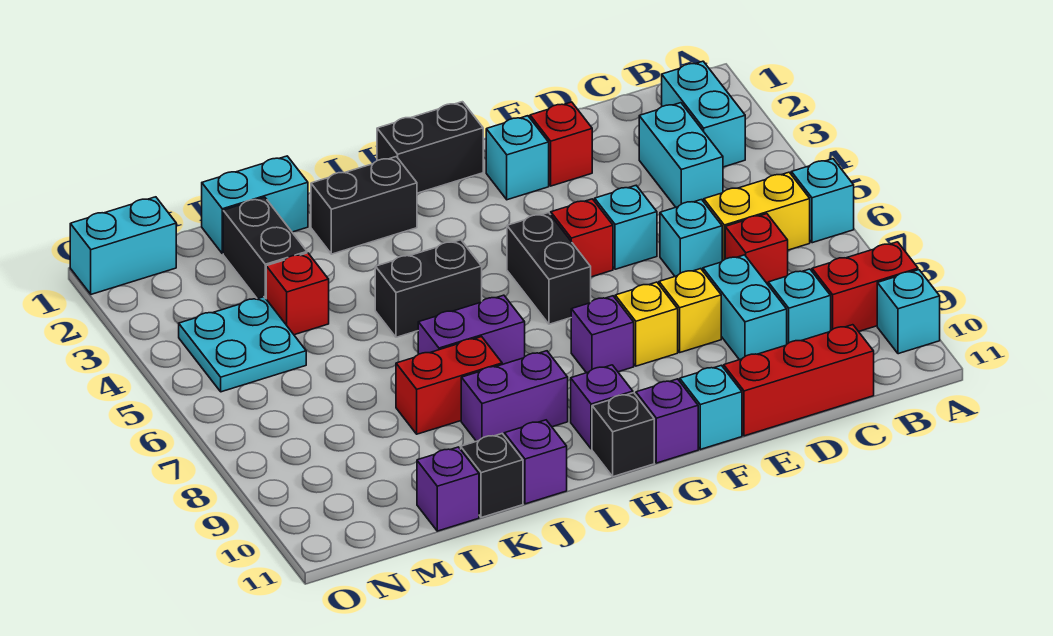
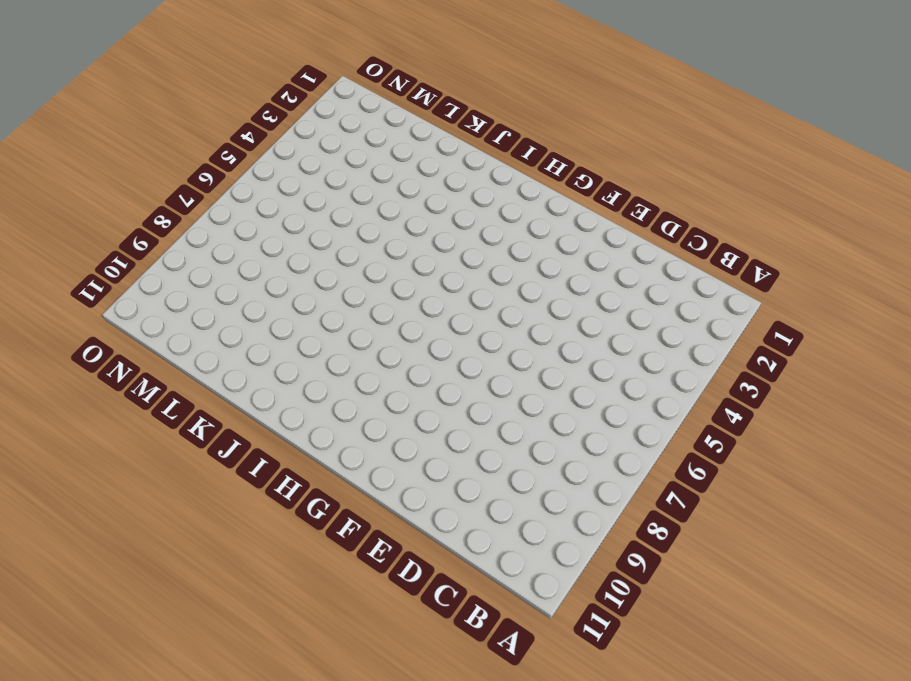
none -> cyan 1x1 brick [791,159,854,243]
none -> red 1x2 brick [812,242,918,332]
none -> cyan 1x1 brick [877,270,940,354]
none -> cyan 1x2 brick [662,61,745,167]

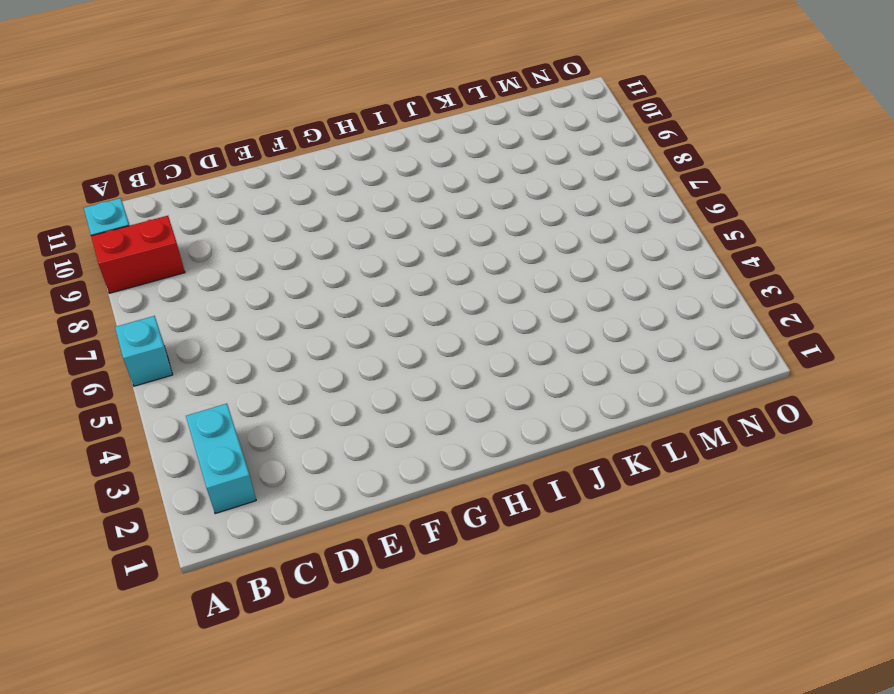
none -> yellow 1x2 brick [704,172,810,261]
none -> cyan 1x2 brick [639,103,723,207]
none -> red 1x1 brick [725,214,788,284]
none -> cyan 1x1 brick [768,269,831,344]

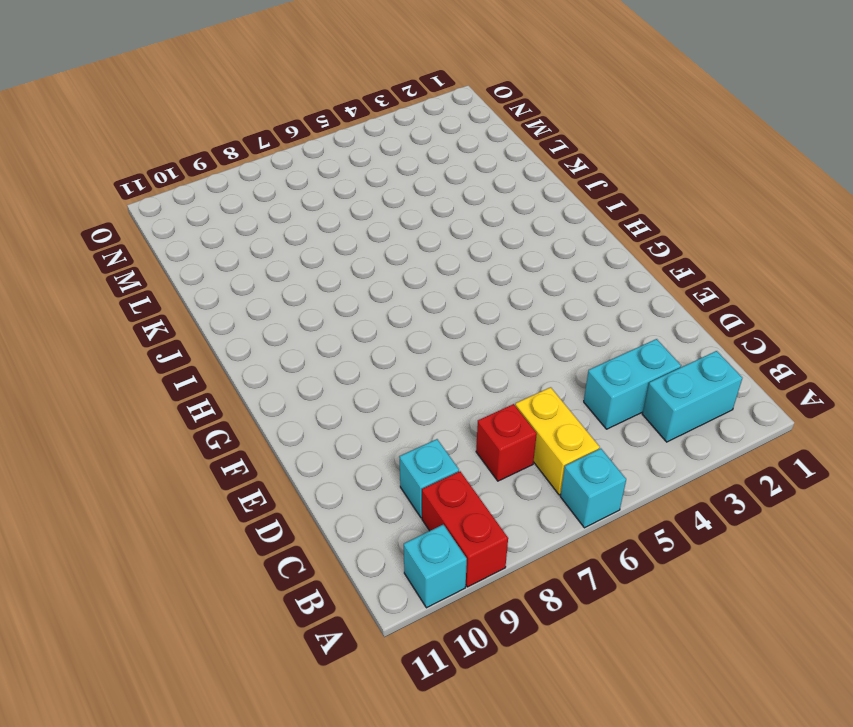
none -> red 1x3 brick [724,325,874,436]
none -> cyan 1x1 brick [660,200,722,276]
none -> cyan 1x2 brick [703,255,787,360]
none -> red 1x1 brick [530,102,592,186]

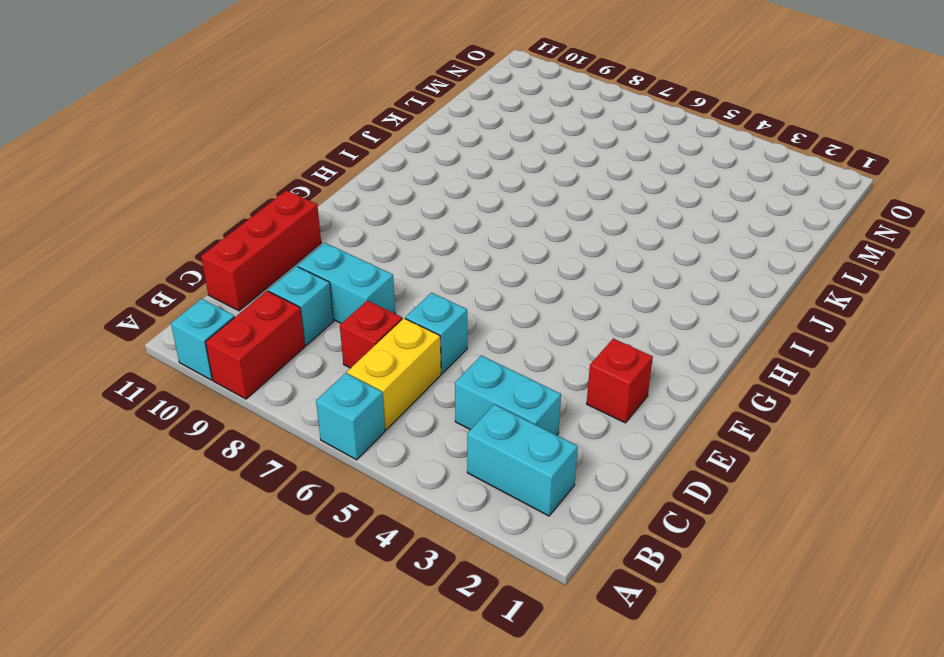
none -> cyan 1x1 brick [595,186,657,269]
none -> yellow 1x1 brick [659,269,721,352]
none -> cyan 1x1 brick [486,116,549,200]
none -> red 1x1 brick [551,199,613,277]

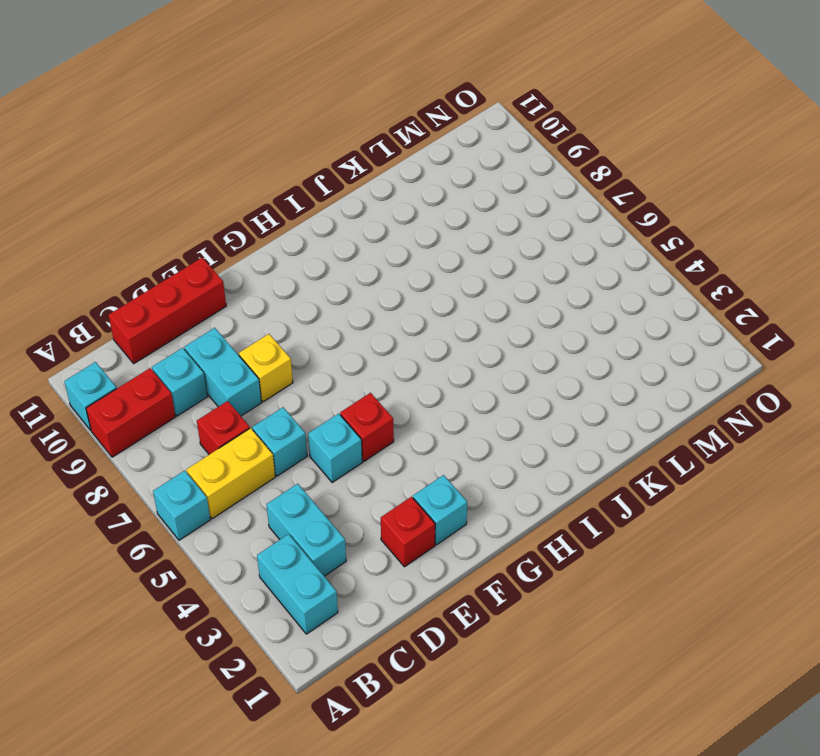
none -> yellow 1x1 brick [615,282,678,366]
none -> cyan 1x1 brick [680,365,742,449]
none -> black 1x2 brick [377,102,483,193]
none -> black 1x2 brick [507,213,591,324]

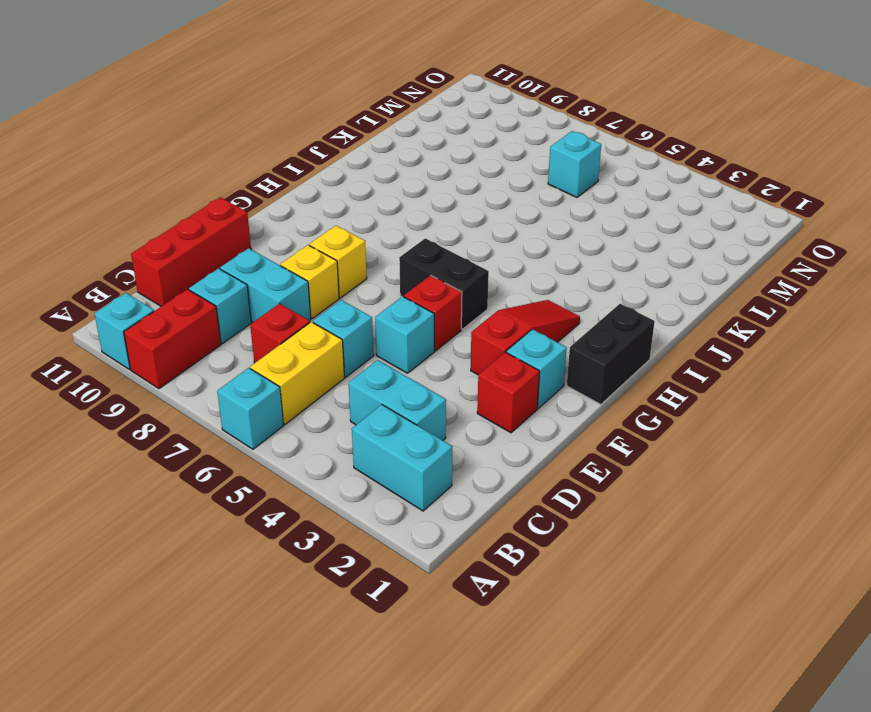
red 1x3 slope [471,300,580,375] -> none
cyan 1x1 brick [548,131,601,197] -> cyan 1x1 brick moved to [680,365,742,449]
none -> purple 1x1 brick [571,296,634,373]
none -> purple 1x1 brick [636,379,698,463]
none -> purple 1x1 brick [571,365,633,449]
none -> black 1x1 brick [592,393,654,477]

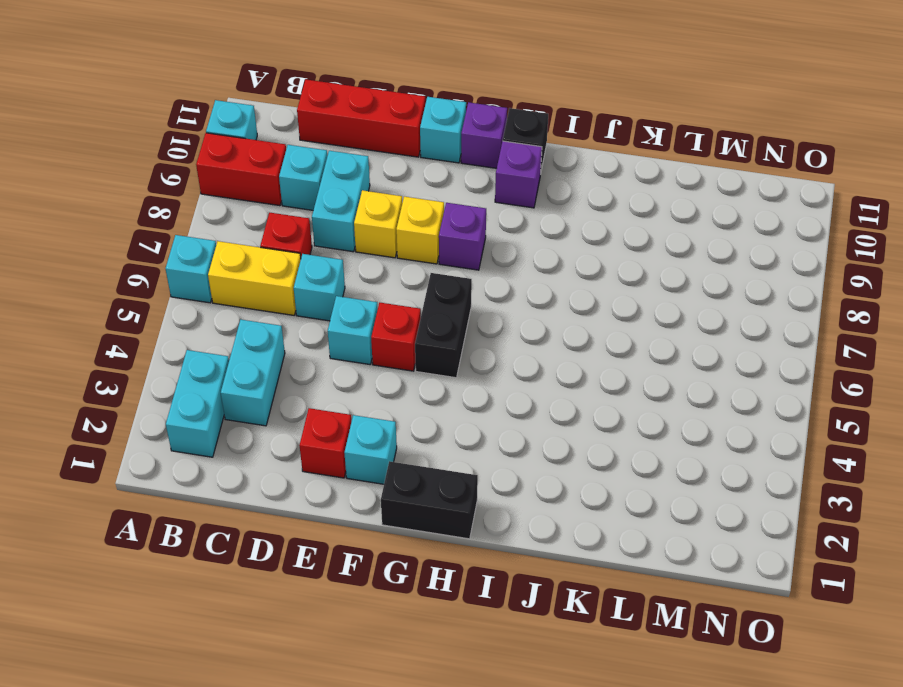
none -> black 1x2 brick [311,157,417,254]
none -> black 1x2 brick [375,240,482,337]
none -> purple 1x2 brick [418,295,525,364]
none -> purple 1x2 brick [461,351,568,441]

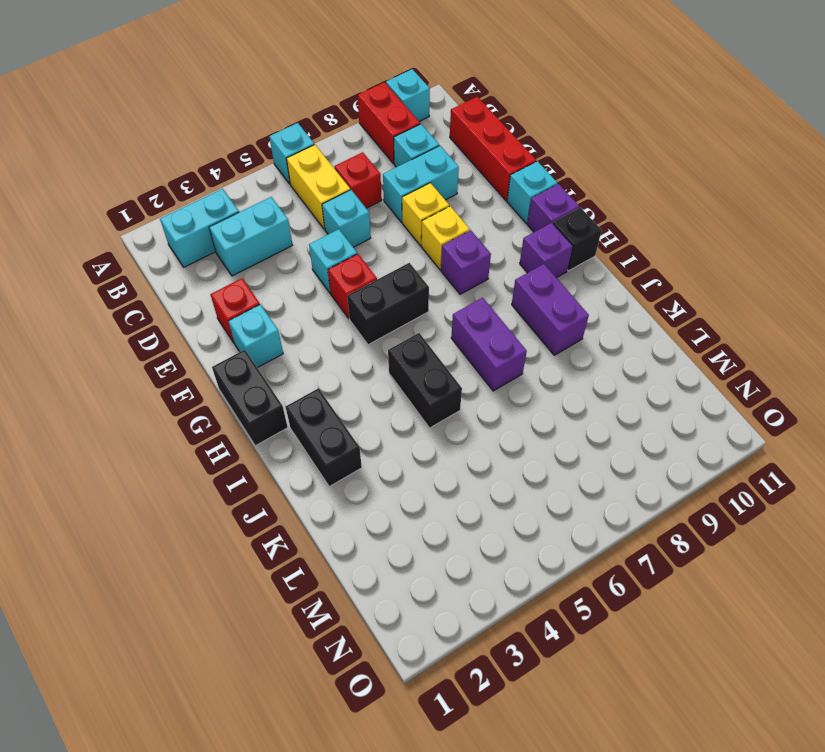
none -> red 1x2 brick [396,337,502,434]
none -> purple 1x1 brick [504,420,567,504]
none -> cyan 1x2 brick [202,156,308,254]
none -> black 1x1 brick [461,434,523,518]

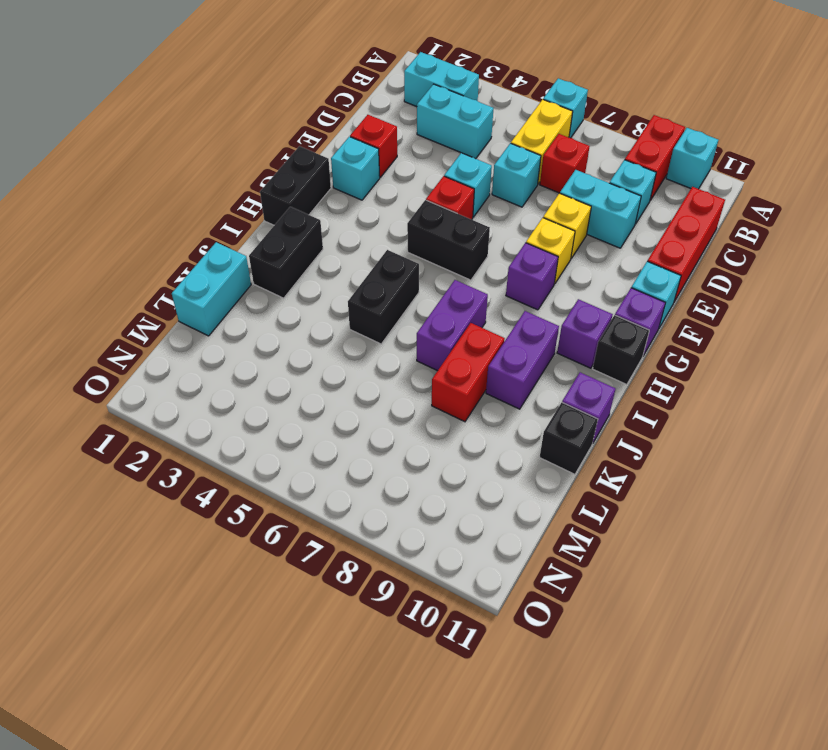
none -> black 1x2 brick [223,197,307,299]
none -> red 1x1 brick [266,253,329,335]
none -> purple 1x1 brick [417,447,479,531]
none -> cyan 2x2 plate [179,297,306,392]

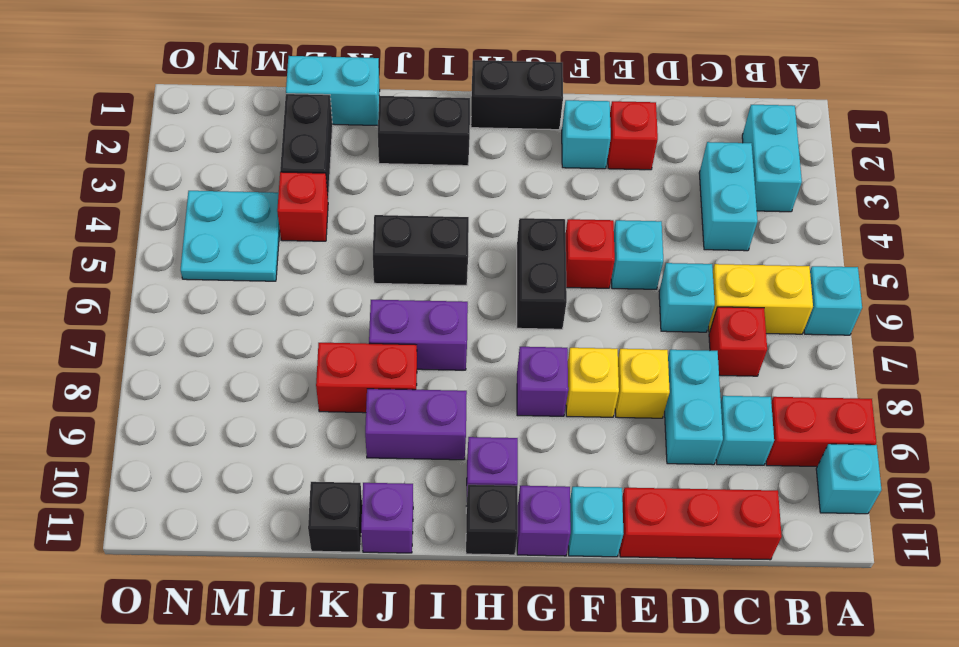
none -> purple 1x1 brick [417,447,479,531]
none -> cyan 1x2 brick [70,197,176,294]

